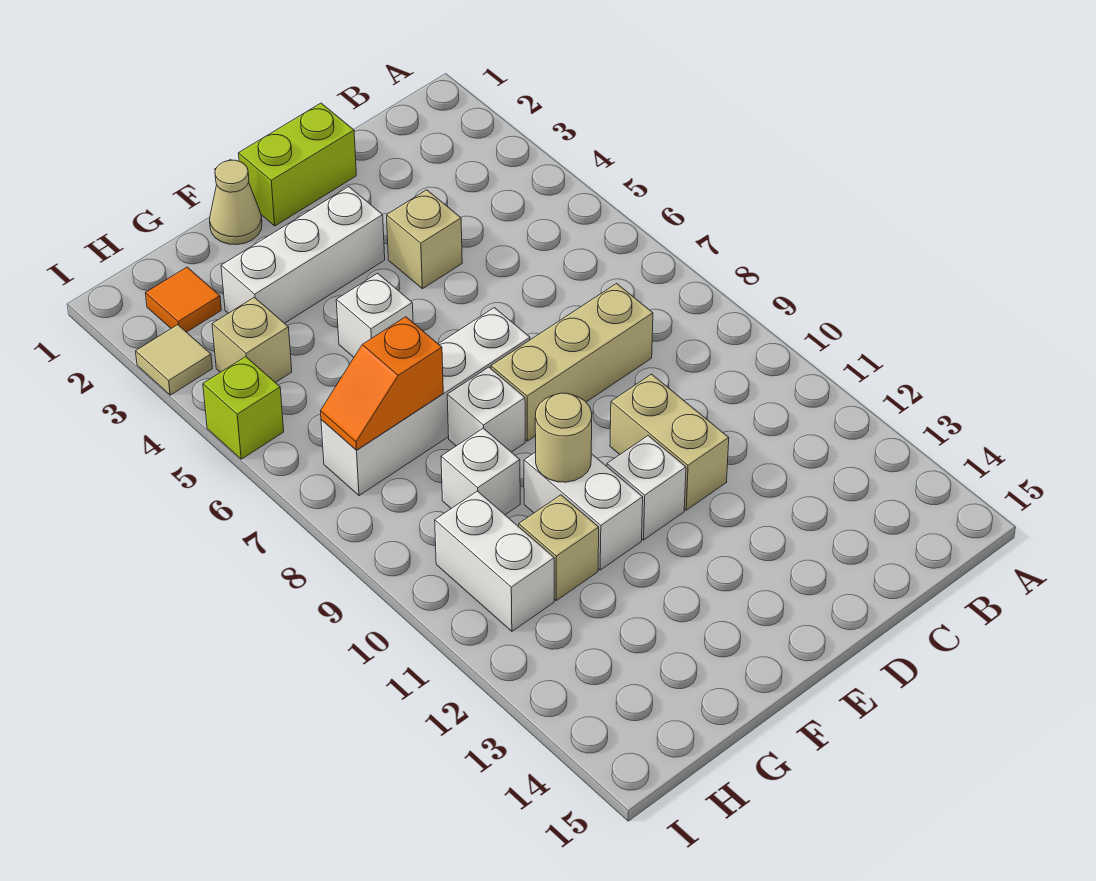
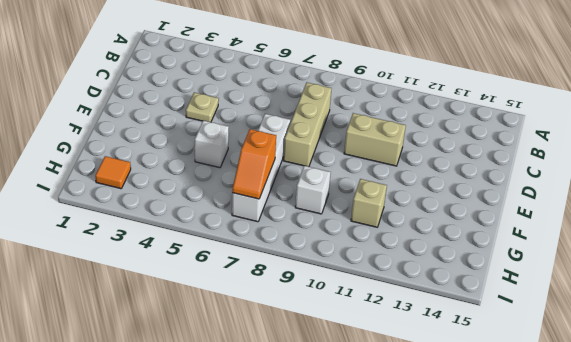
tan 1x1 plate [186,93,219,122] -> tan 1x1 brick [387,190,462,289]
none -> lime 1x2 brick [239,103,356,226]
none -> white 1x3 brick [221,187,385,323]
none -> white 1x1 brick [607,436,686,540]

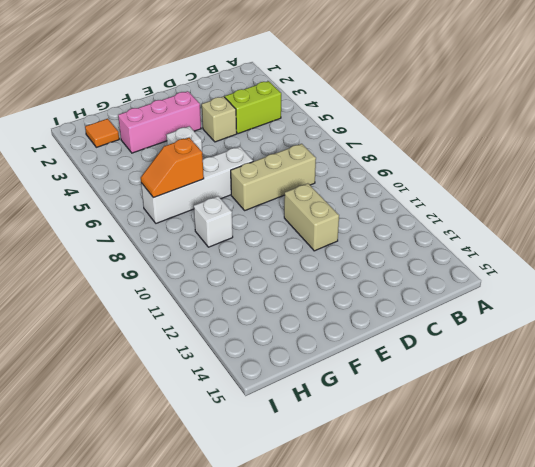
lime 1x2 brick [225,81,281,134] -> lime 1x2 brick moved to [239,103,356,226]
pink 1x3 brick [118,91,201,153] -> white 1x3 brick [221,187,385,323]
none -> white 1x1 brick [607,436,686,540]
none -> tan 1x1 cone [210,160,262,245]
none -> white 1x1 brick [447,367,525,452]

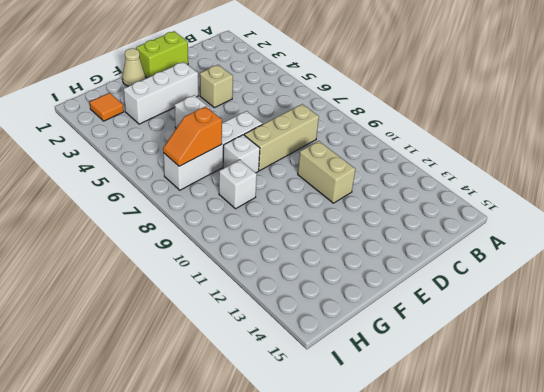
none -> white 1x1 brick [607,436,686,540]
none -> white 1x2 brick [524,452,643,570]
none -> tan 1x1 brick [519,495,599,601]

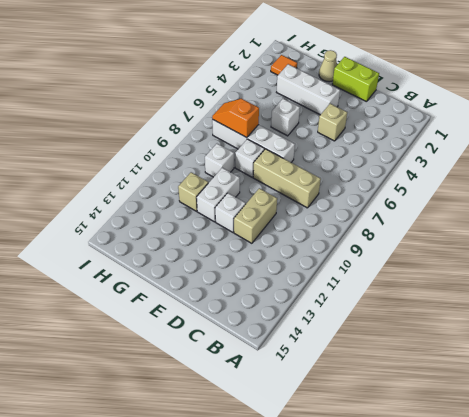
none -> tan 1x1 brick [212,297,292,383]
none -> white 1x2 brick [435,491,554,631]
none -> tan 1x1 tile [136,325,212,395]

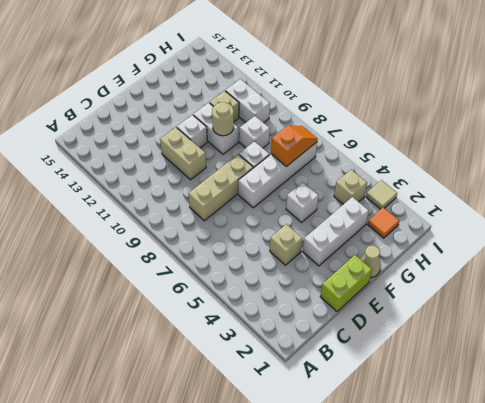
none -> lime 1x1 brick [203,357,284,459]

